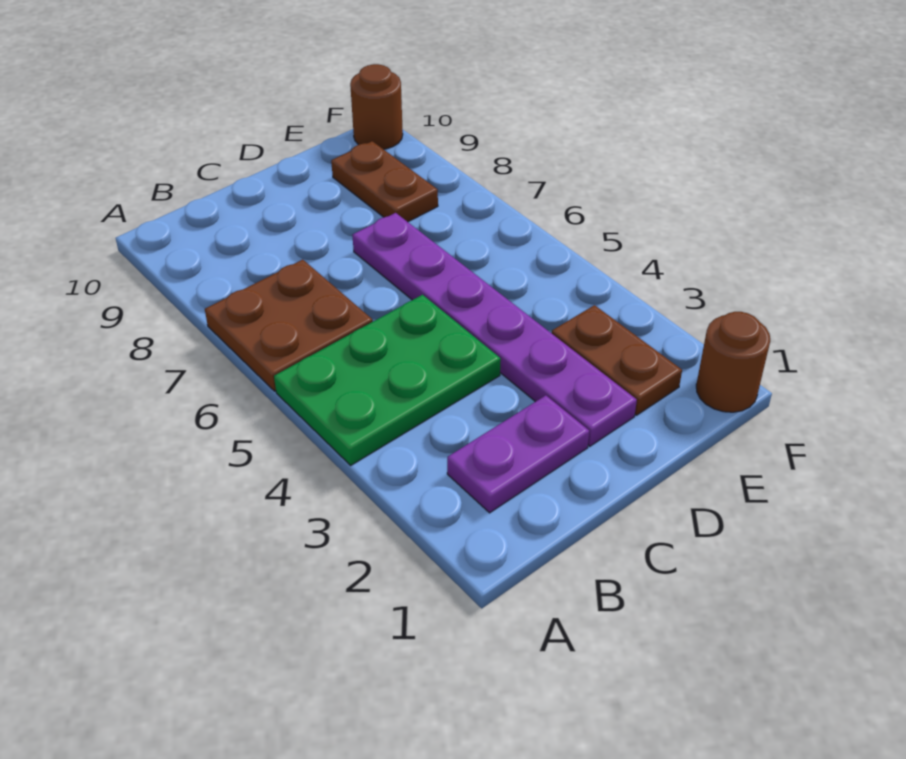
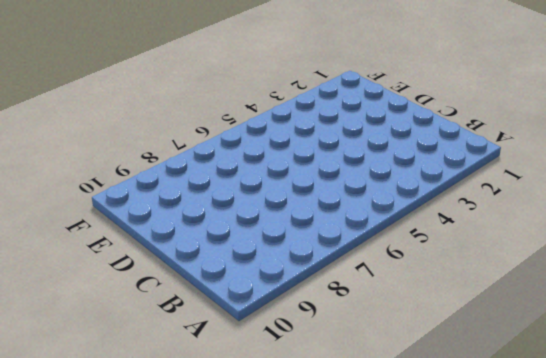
none -> green 2x3 plate [274,295,501,465]
none -> brown 2x2 plate [205,260,373,391]

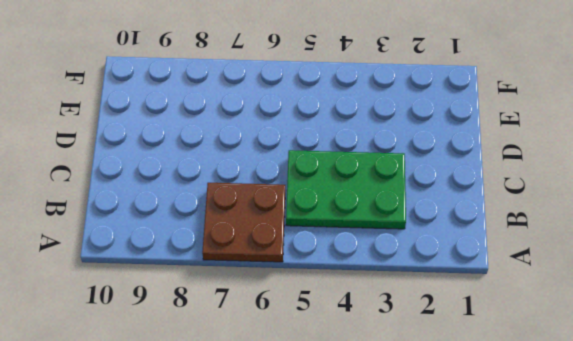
green 2x3 plate [286,150,406,229] -> green 2x3 plate turned to [274,295,501,465]
none -> purple 1x2 plate [447,395,589,513]
none -> purple 1x6 plate [352,213,637,446]

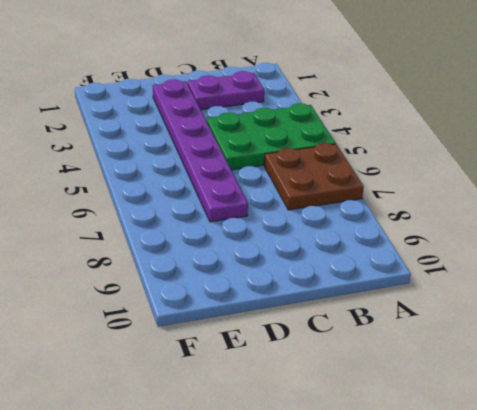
none -> brown 1x2 plate [552,305,682,415]
none -> brown 1x2 plate [331,141,438,222]

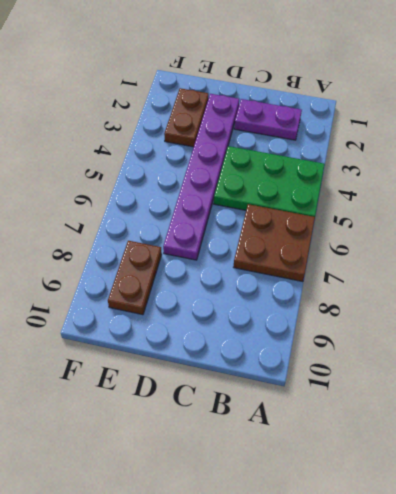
none -> brown 1x1 round brick [696,312,770,412]
none -> brown 1x1 round brick [350,64,403,149]

